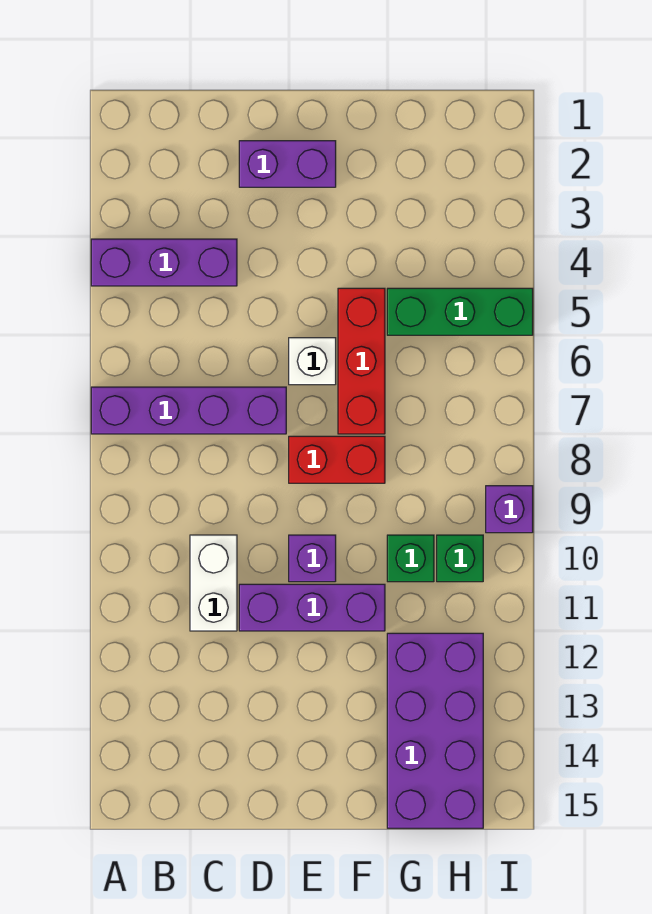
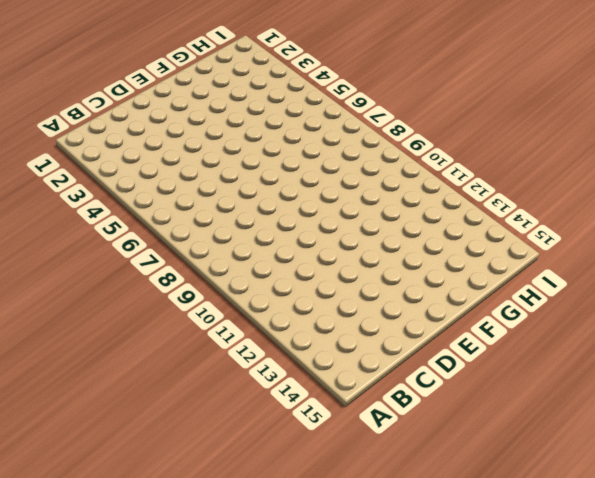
none -> purple 1x3 brick [91,239,237,286]
none -> purple 1x4 brick [91,387,286,434]
none -> white 1x2 brick [190,535,237,631]

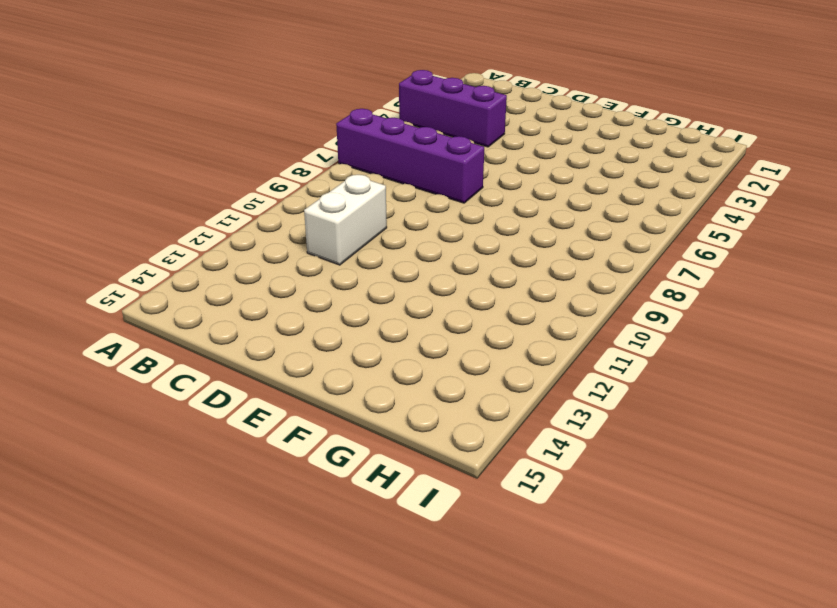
none -> purple 1x2 brick [239,141,336,187]
none -> purple 1x3 brick [239,584,385,631]
none -> white 1x1 brick [289,338,336,385]

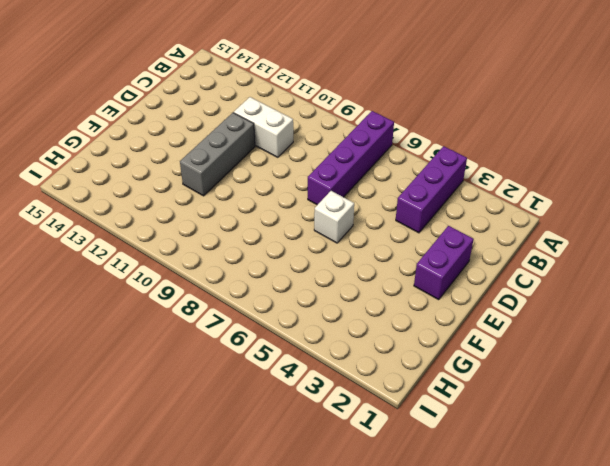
grey 1x3 brick [180,113,255,196] -> purple 1x3 brick [239,584,385,631]
none -> red 1x2 brick [289,436,385,483]
none -> purple 1x1 brick [289,535,336,582]
none -> red 1x3 brick [338,288,385,434]

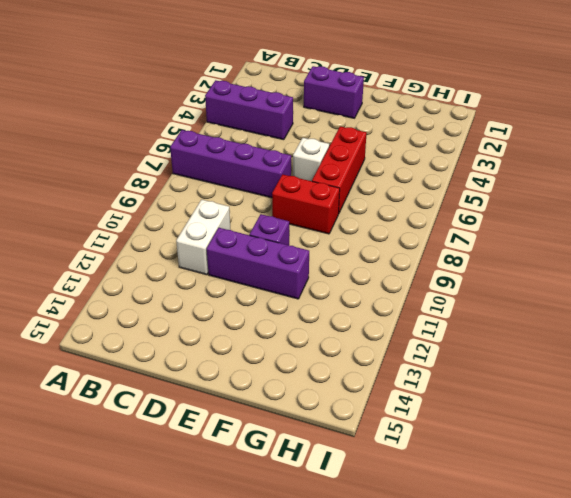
none -> green 1x3 brick [387,288,533,335]
none -> green 1x1 brick [387,535,434,582]
none -> purple 2x4 brick [387,633,483,828]

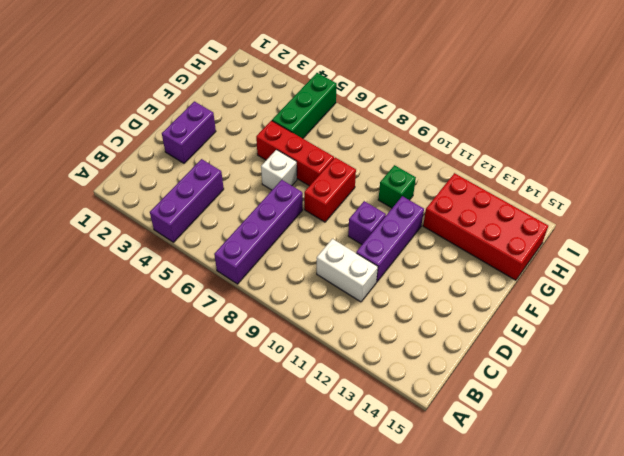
red 2x4 brick [423,173,548,280] -> purple 2x4 brick [387,633,483,828]
none -> green 1x1 brick [437,535,483,582]
none -> purple 1x1 brick [486,486,533,533]

